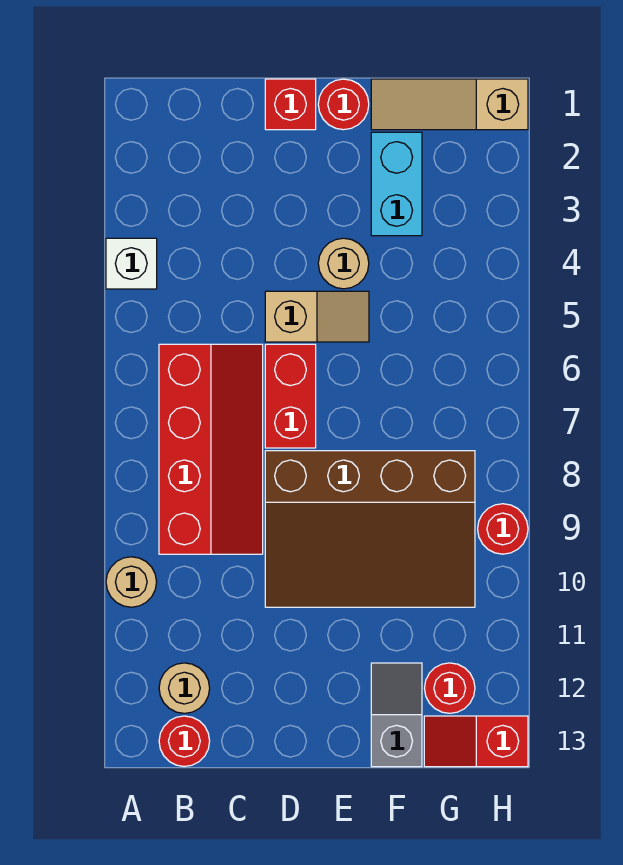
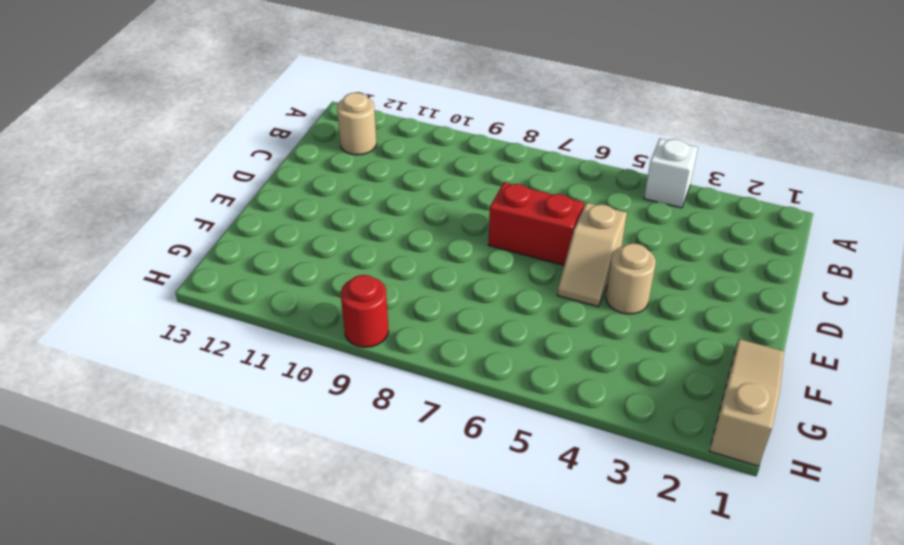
none -> tan 1x1 round brick [106,557,156,607]
none -> red 2x4 slope [159,344,263,554]
none -> red 1x1 round brick [159,716,210,767]

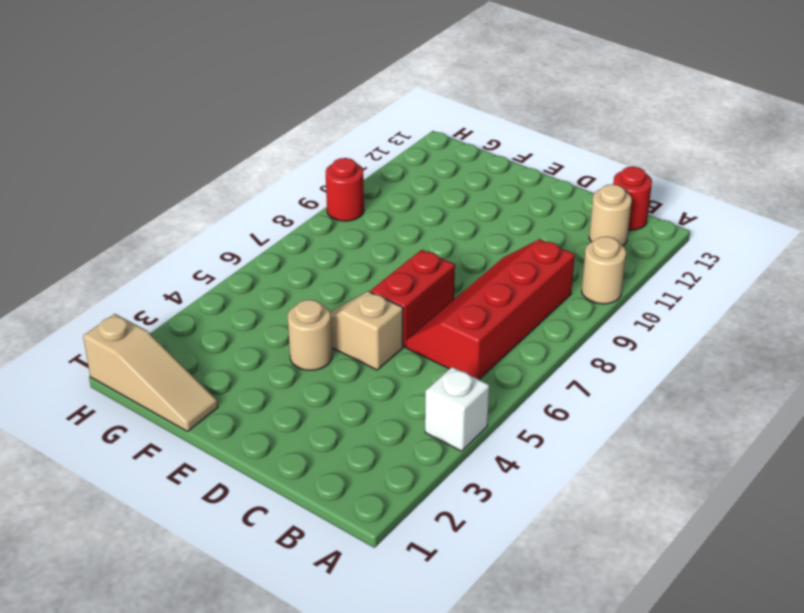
none -> red 1x1 brick [265,79,316,130]
none -> brown 3x4 slope [265,451,475,607]
none -> red 1x1 round brick [318,79,369,130]

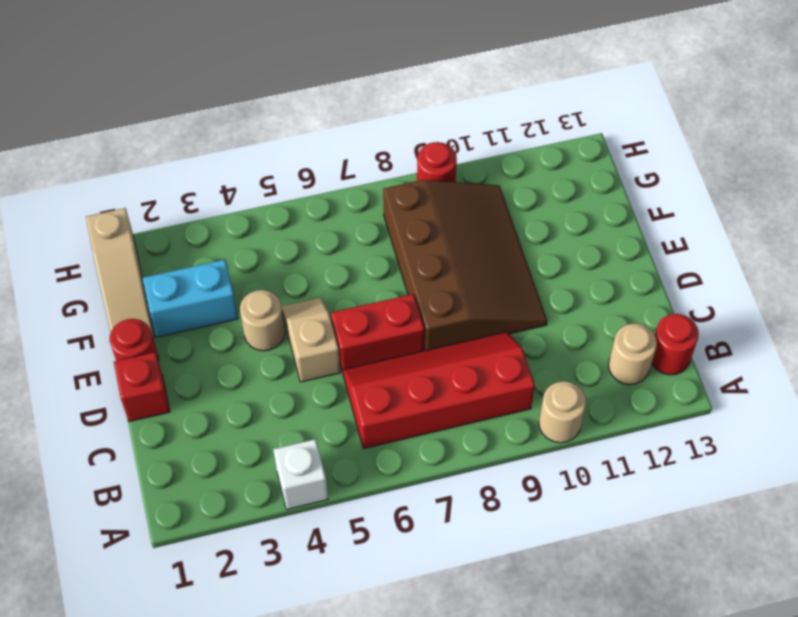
none -> grey 1x2 slope [371,663,422,767]
none -> red 1x1 round brick [425,663,475,713]
none -> red 1x2 slope [424,716,528,767]

